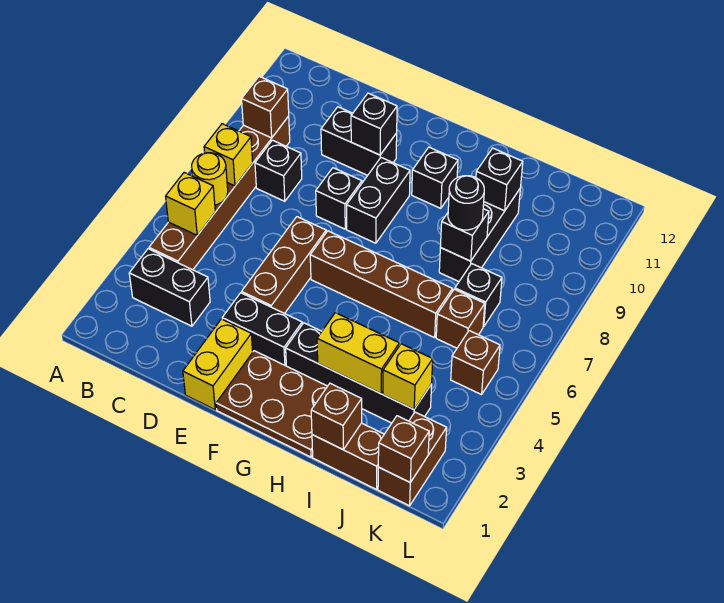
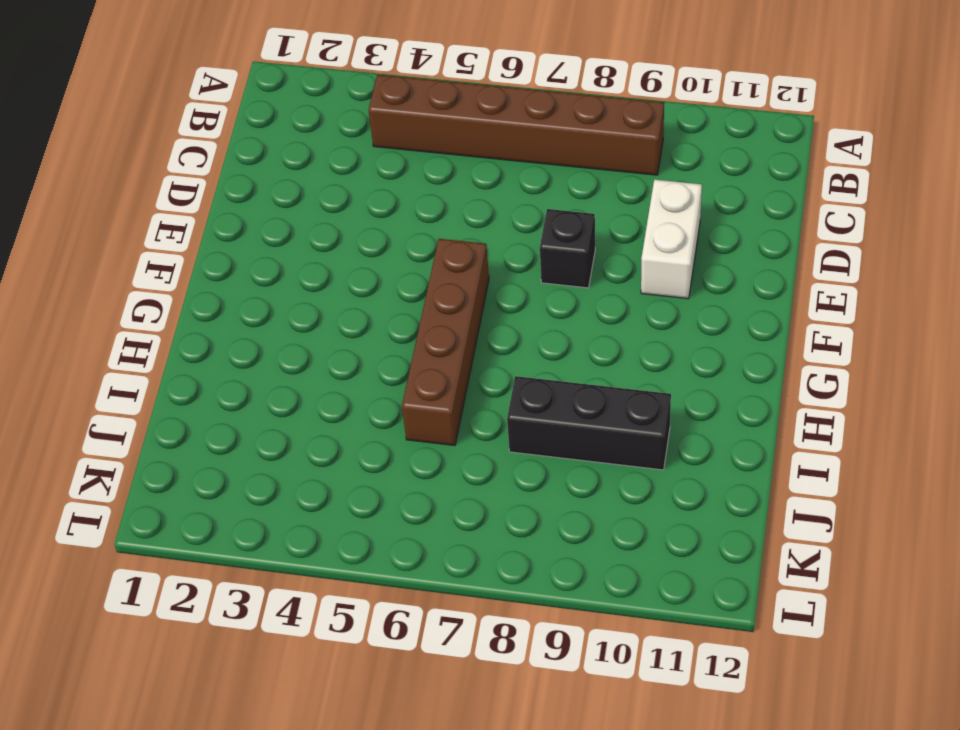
white 1x2 brick [641,179,702,299] -> black 1x2 brick [321,107,397,175]
none -> black 1x2 brick [129,249,210,326]
none -> black 1x1 brick [255,140,302,201]
none -> yellow 1x2 brick [183,319,253,410]
none -> black 1x2 brick [222,293,302,366]

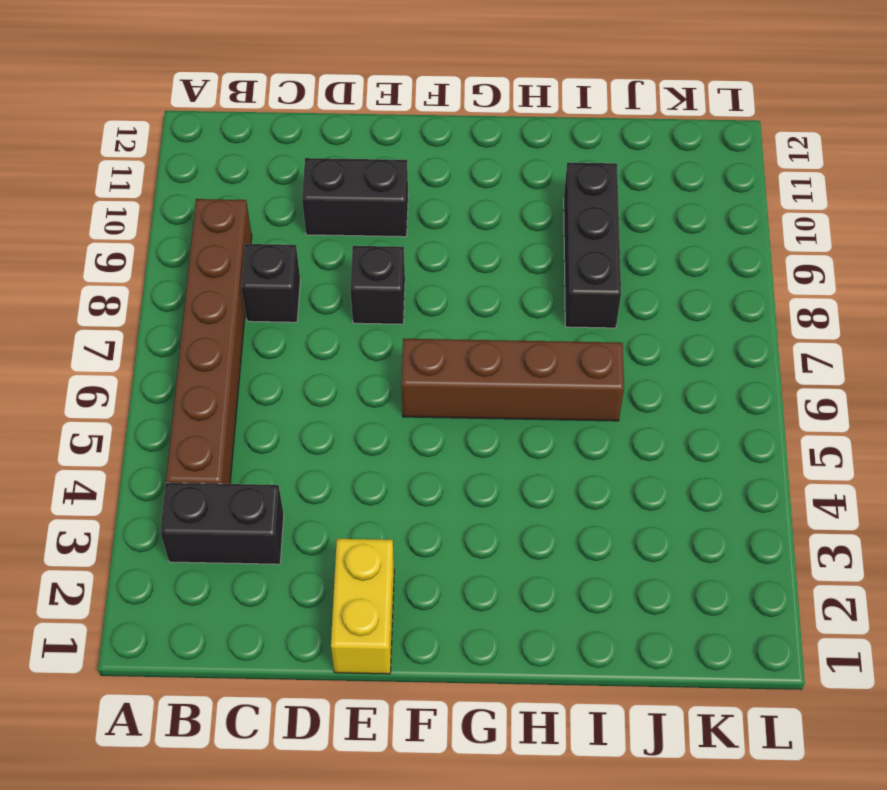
none -> black 1x2 brick [222,293,302,366]
none -> brown 1x3 brick [242,217,326,314]
none -> brown 2x3 plate [216,351,327,457]
none -> black 1x2 brick [347,158,410,243]

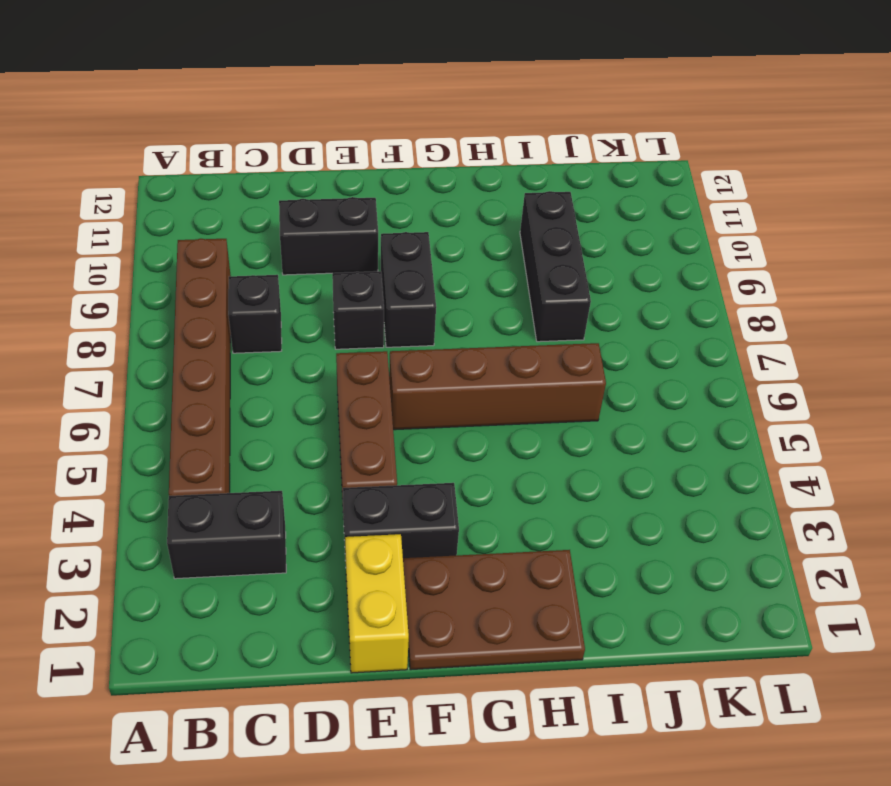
none -> black 1x4 brick [286,323,432,423]
none -> black 1x1 brick [412,147,458,208]
none -> brown 1x2 brick [312,423,384,489]
none -> brown 1x1 brick [436,289,485,348]

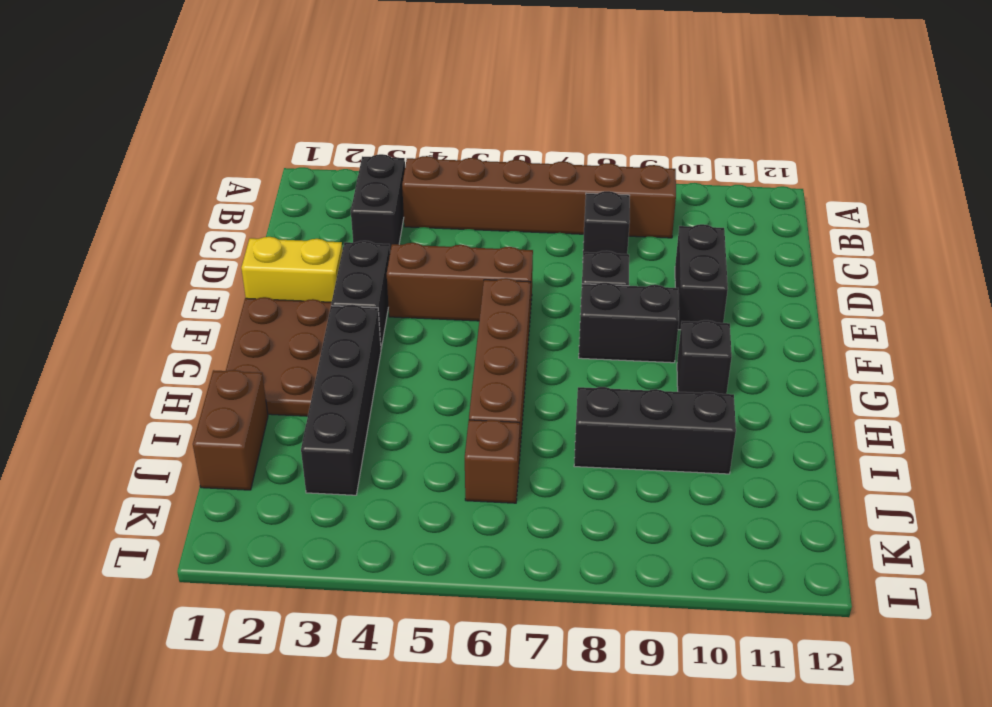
none -> black 1x1 brick [455,264,502,327]
none -> brown 1x2 brick [378,412,447,506]
none -> brown 1x1 brick [451,331,500,395]
none -> yellow 1x1 brick [166,173,215,235]

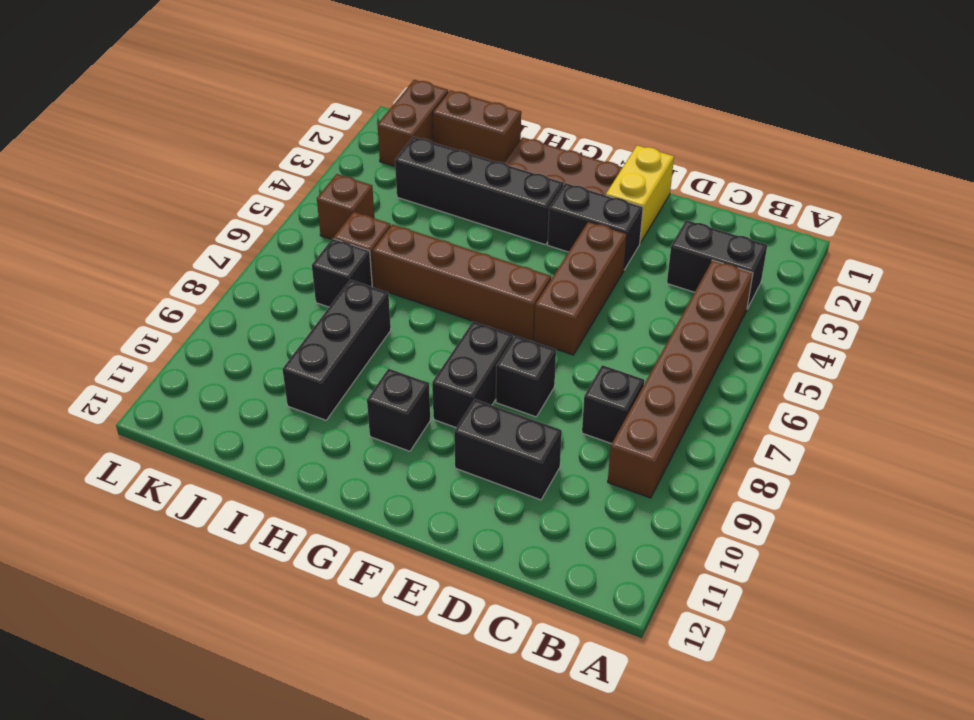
none -> yellow 1x1 brick [166,173,215,235]
none -> yellow 1x1 round brick [191,153,228,205]
none -> yellow 1x1 brick [204,124,253,186]
none -> brown 1x1 brick [242,76,289,138]

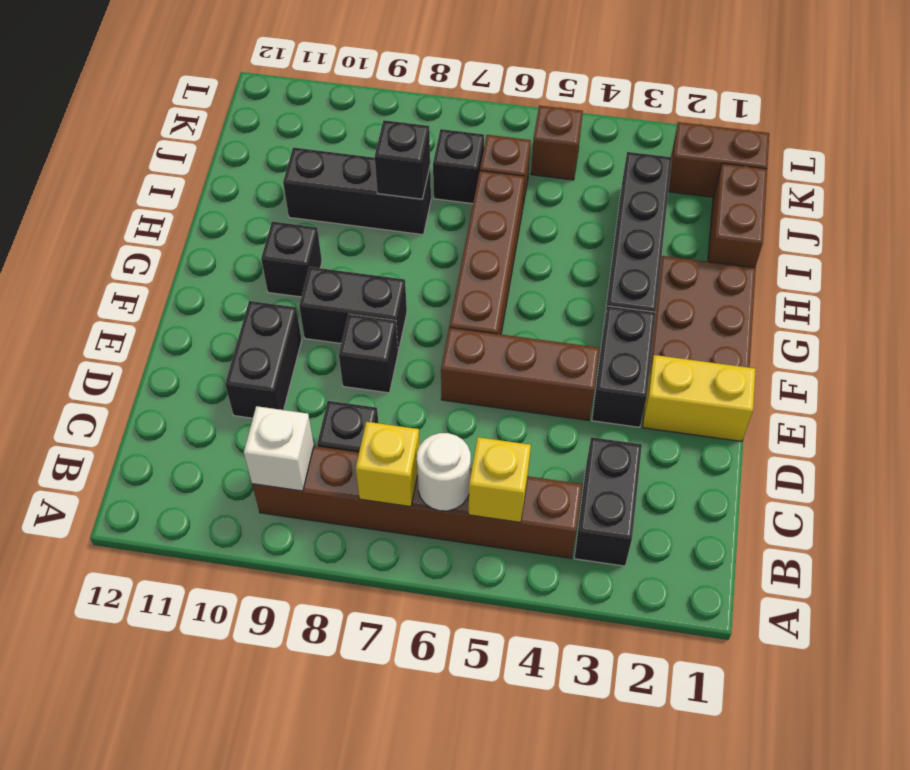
white 1x1 round brick [417,433,471,511] -> yellow 1x1 round brick [191,153,228,205]
white 1x1 brick [244,406,314,491] -> brown 1x1 brick [242,76,289,138]
none -> black 1x1 brick [351,93,397,155]
none -> yellow 1x2 brick [317,313,399,394]
none -> brown 1x1 brick [311,383,362,449]
none -> black 1x1 brick [476,148,523,211]

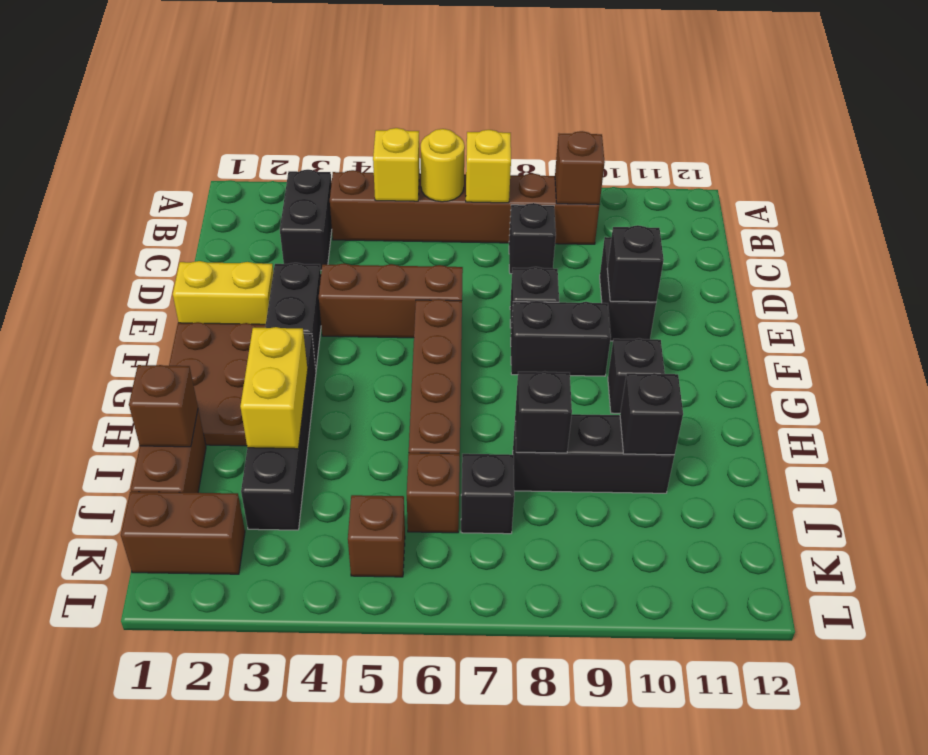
none -> yellow 1x1 brick [383,344,433,409]
none -> brown 1x1 brick [378,416,429,482]
none -> black 1x1 round brick [448,176,484,230]

